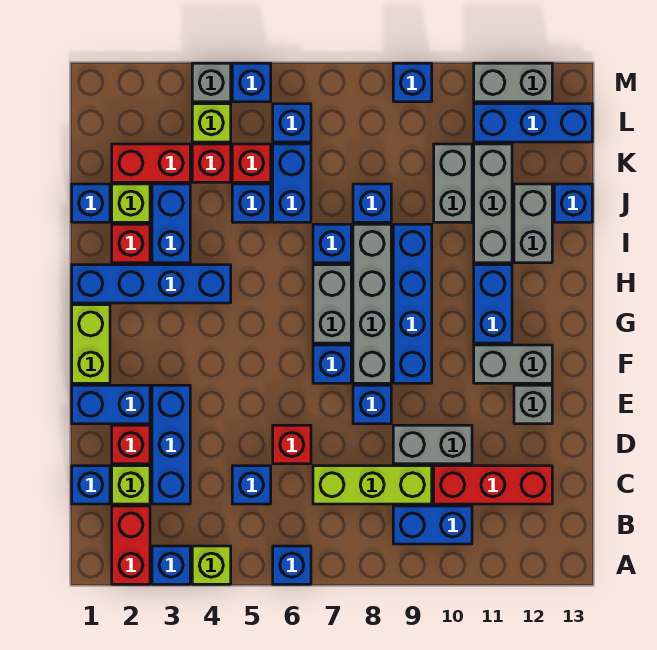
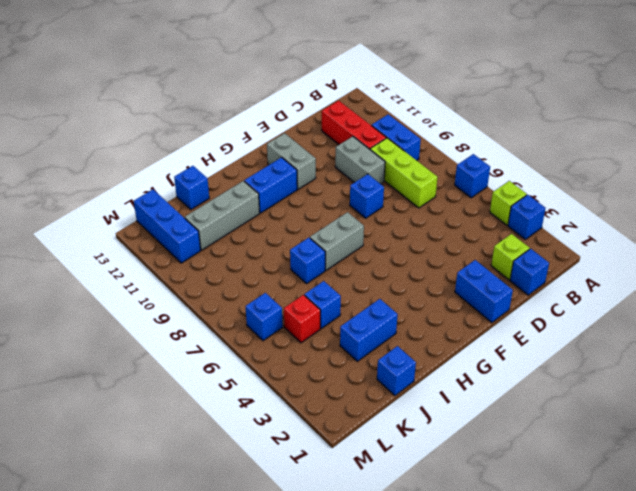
none -> red 1x2 brick [112,506,150,584]
none -> blue 1x3 brick [152,385,190,504]
none -> blue 1x1 brick [232,466,271,504]
none -> red 1x1 brick [112,425,150,464]

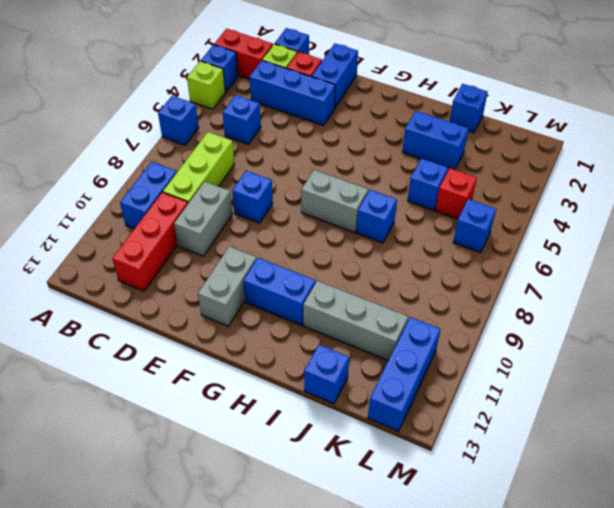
none -> red 1x1 brick [273,425,311,464]
none -> grey 1x1 brick [514,385,552,424]
none -> lime 1x2 brick [72,305,110,383]
none -> blue 1x1 brick [313,345,351,383]

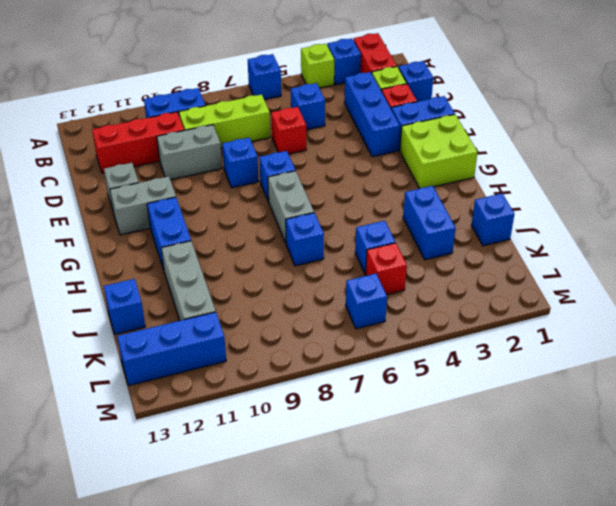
lime 2x2 brick [400,114,478,189] -> lime 1x2 brick [72,305,110,383]
none -> grey 1x4 brick [353,224,391,383]
none -> blue 1x4 brick [393,224,432,383]
none -> blue 1x4 brick [72,265,231,303]
none -> red 1x1 brick [112,224,150,263]

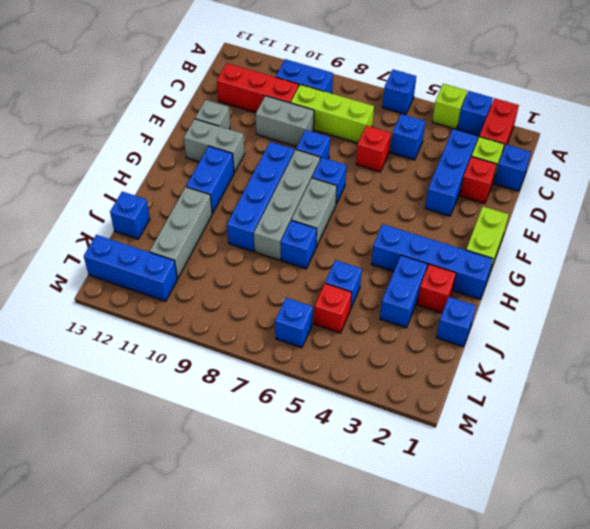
none -> blue 1x2 brick [72,385,150,424]
none -> grey 1x2 brick [514,184,552,263]
none -> lime 1x1 brick [112,184,150,222]
none -> blue 1x2 brick [273,144,311,222]

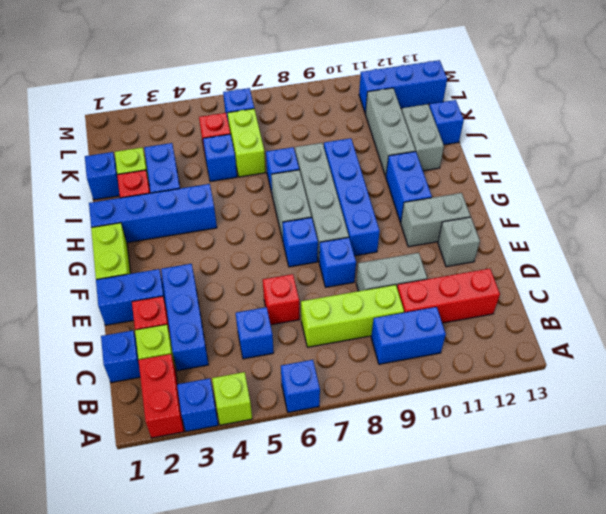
lime 1x2 brick [228,109,266,177] -> blue 1x2 brick [273,144,311,222]
none -> blue 1x1 brick [353,184,391,222]
none -> grey 1x2 brick [434,144,472,222]
none -> red 1x2 brick [112,144,190,182]
none -> red 1x1 brick [192,144,231,182]

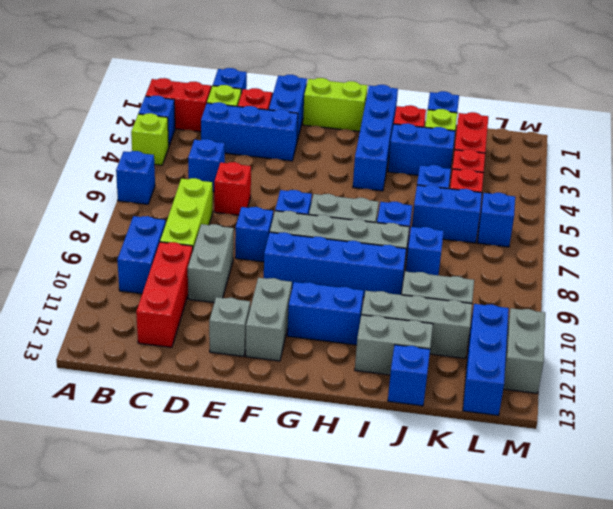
none -> lime 1x1 brick [192,104,231,142]
none -> grey 1x1 brick [192,63,231,102]
none -> blue 1x1 brick [232,63,271,102]
none -> blue 1x1 brick [393,63,432,102]

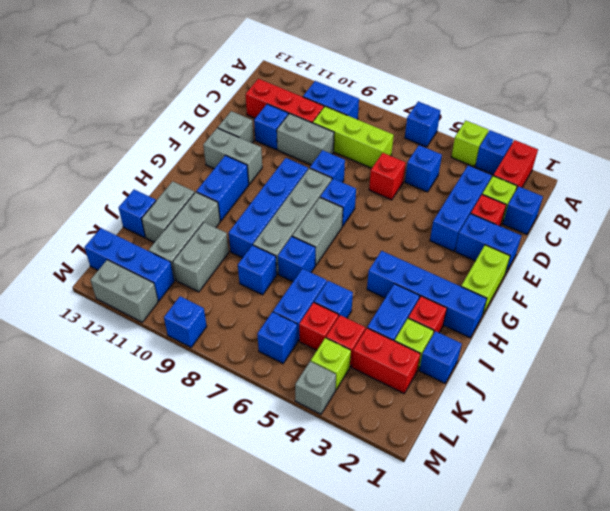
blue 1x1 brick [254,104,288,149] -> blue 1x1 brick moved to [232,63,271,102]

